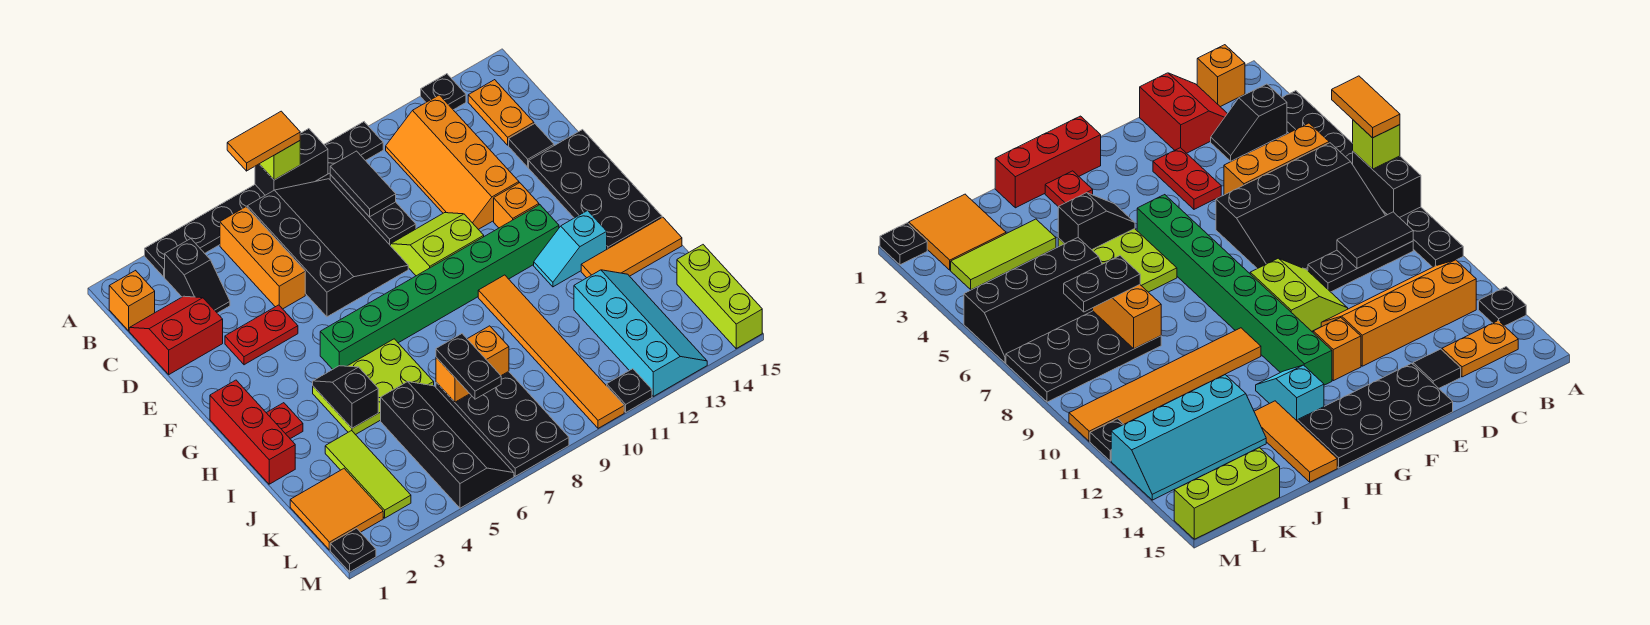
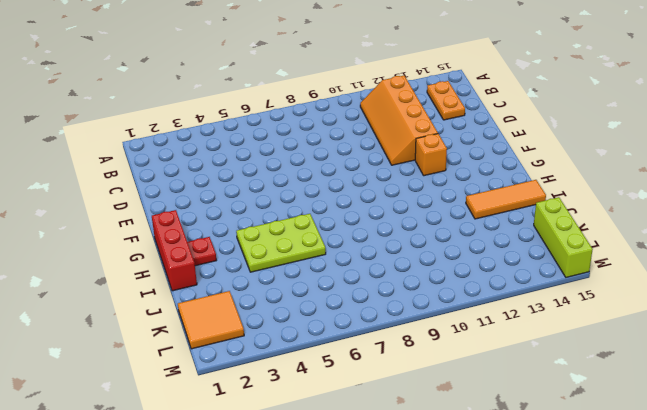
none -> black 1x8 plate [145,122,383,277]
none -> black 1x1 plate [421,74,466,110]
none -> orange 1x1 brick [109,270,155,331]
none -> black 1x2 slope [165,239,230,313]

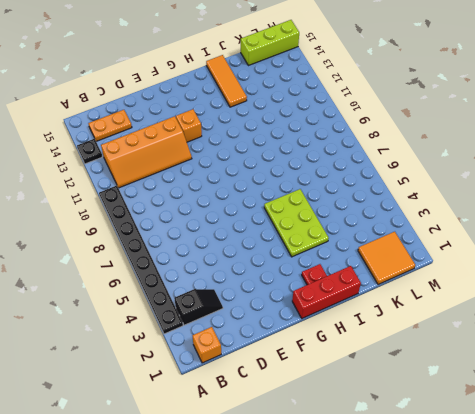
none -> orange 1x3 brick [220,207,305,309]
none -> black 3x4 slope [247,179,408,317]
none -> black 1x3 plate [330,175,416,246]
none -> red 2x2 slope [129,296,223,374]

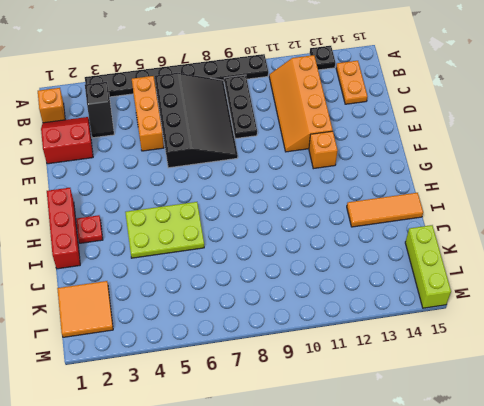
none -> black 1x1 tile [509,124,554,167]
none -> red 1x2 plate [225,305,298,365]
none -> lime 2x2 slope [391,213,484,276]
none -> black 2x4 plate [529,130,662,249]

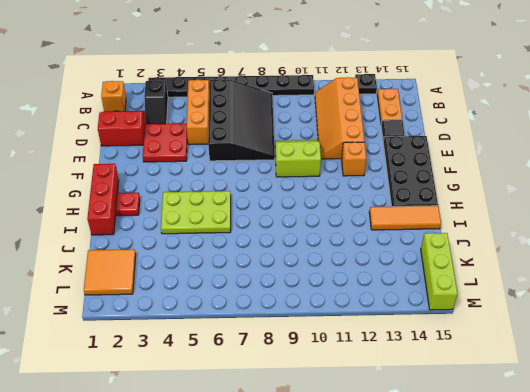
red 2x2 plate [143,123,187,162] -> red 1x2 plate [225,305,298,365]
none -> black 1x3 plate [330,175,416,246]
none -> green 1x8 brick [320,205,559,369]
none -> orange 1x6 tile [478,275,624,428]
none -> cyan 1x2 slope [534,211,607,287]

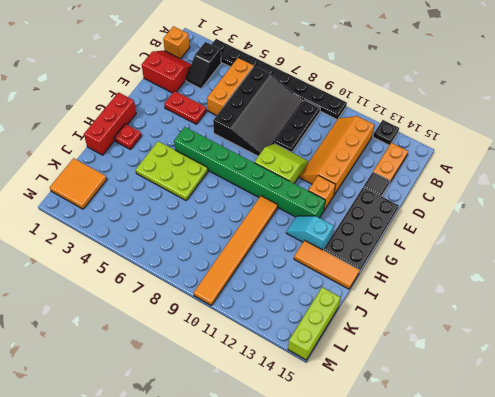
none -> lime 1x3 tile [325,431,411,518]
none -> black 2x4 slope [381,382,514,508]
none -> black 2x4 plate [436,371,569,476]
none -> cyan 2x4 slope [574,270,707,396]

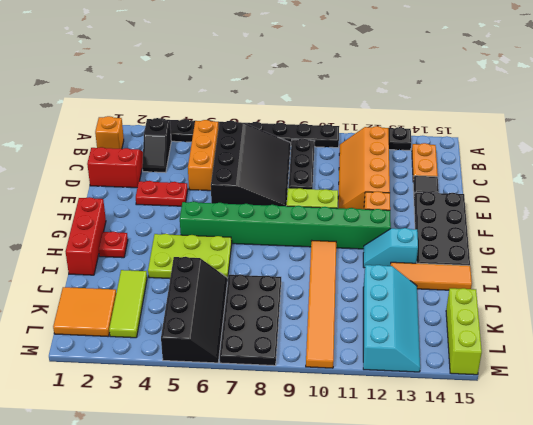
none -> black 1x1 plate [330,528,376,572]
none -> black 1x1 plate [607,369,652,412]
none -> black 1x2 brick [255,129,328,195]
none -> black 1x2 tile [330,151,396,217]

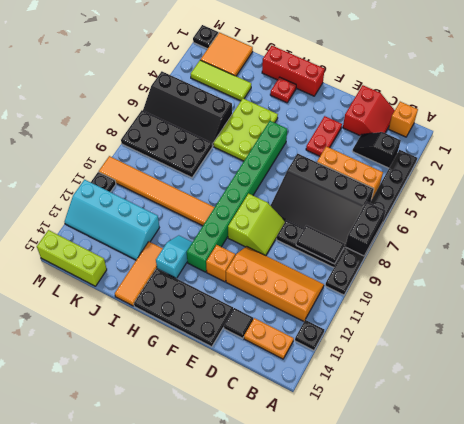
none -> black 1x2 slope [313,366,378,428]
none -> orange 1x2 brick [436,326,509,402]
none -> lime 1x1 brick [260,141,300,180]
none -> black 1x2 plate [436,334,501,399]

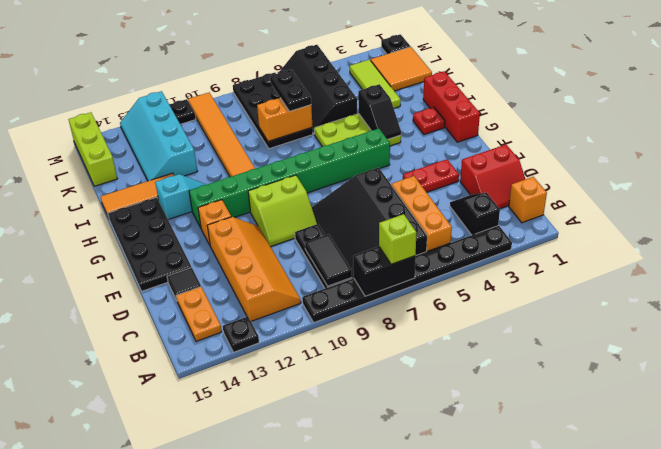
none -> orange 1x2 tile [227,111,300,171]

